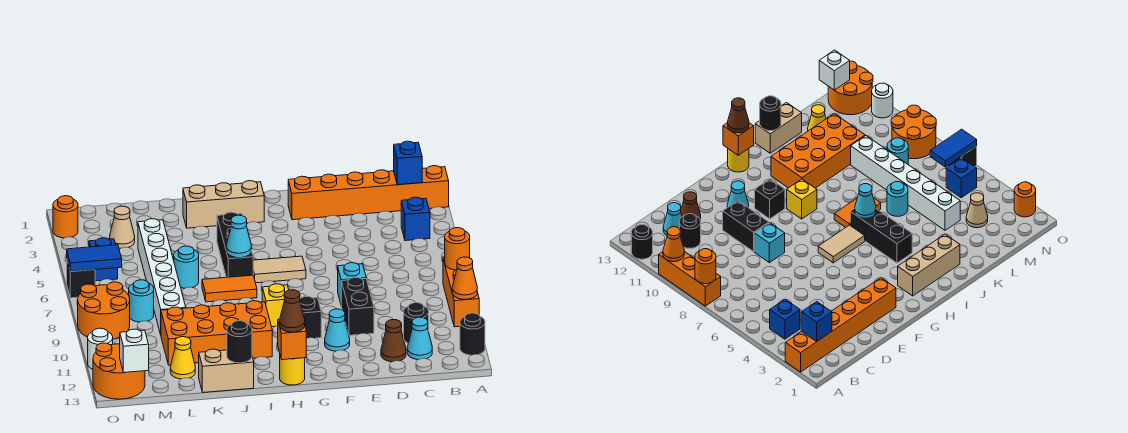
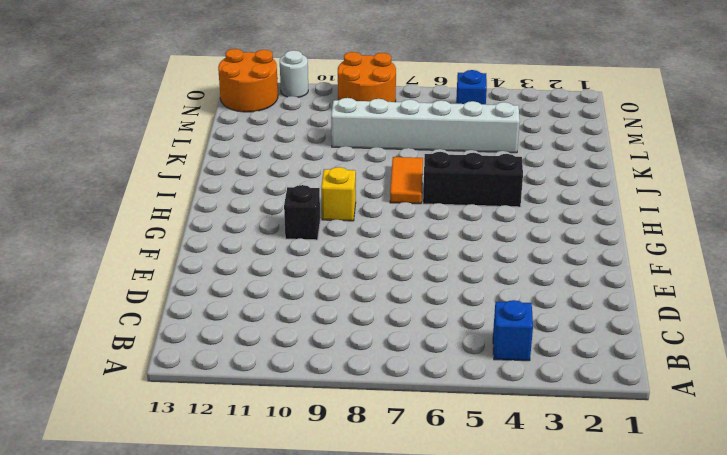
none -> orange 1x6 brick [288,166,449,220]
none -> orange 1x3 brick [443,257,479,327]
none -> black 1x1 round brick [460,313,485,355]
none -> black 1x1 round brick [404,303,429,343]

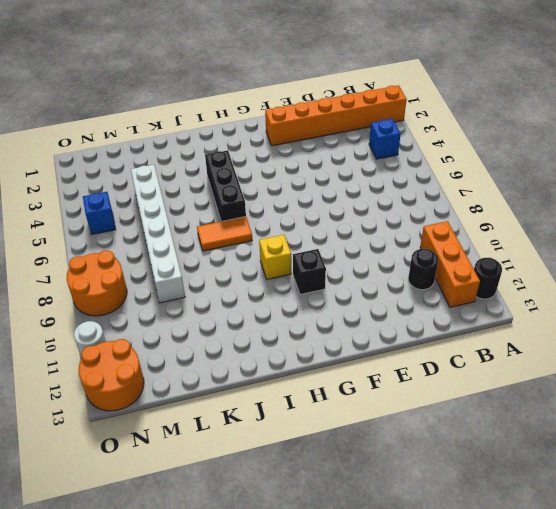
orange 1x3 brick [420,221,480,307] -> orange 1x3 brick moved to [443,257,479,327]
none -> cyan 1x1 cone [407,317,432,360]
none -> brown 1x1 cone [381,320,406,362]
none -> cyan 1x1 brick [338,263,366,303]
none -> black 1x2 brick [341,277,374,335]

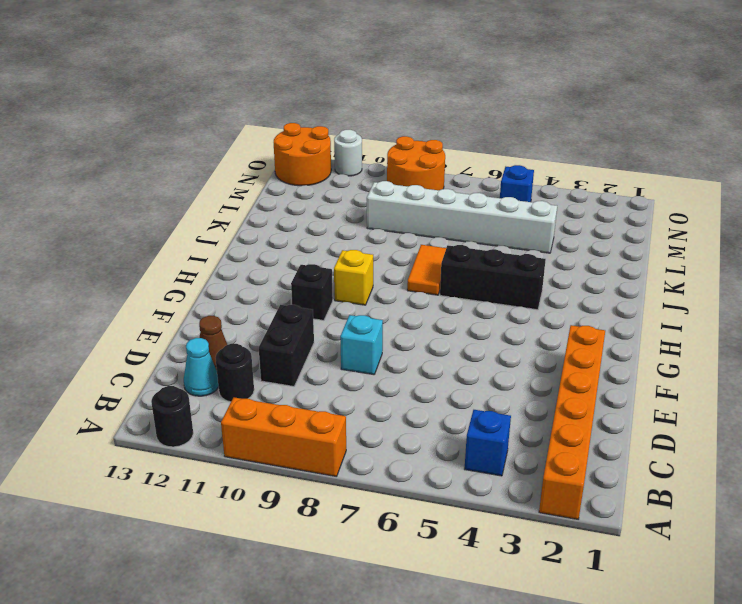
black 1x2 brick [259,305,314,386] -> black 1x2 brick turned to [341,277,374,335]
none -> cyan 1x1 cone [325,309,350,351]
none -> tan 1x2 tile [253,256,306,283]
none -> tan 1x3 brick [183,181,264,228]
none -> yellow 1x1 round brick [280,356,305,385]

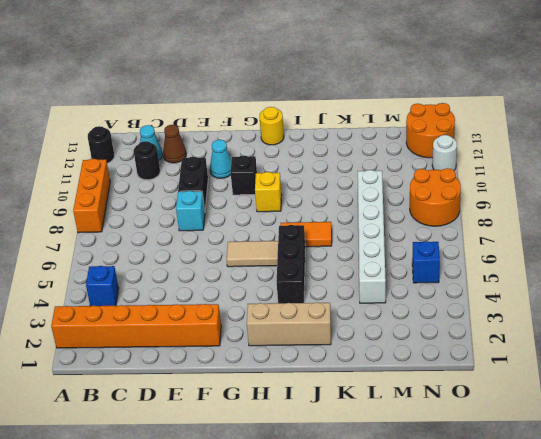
none -> orange 2x4 brick [161,301,272,365]
none -> tan 1x2 brick [199,349,254,392]
none -> cyan 1x1 round brick [174,246,199,288]
none -> yellow 1x1 cone [170,337,195,379]

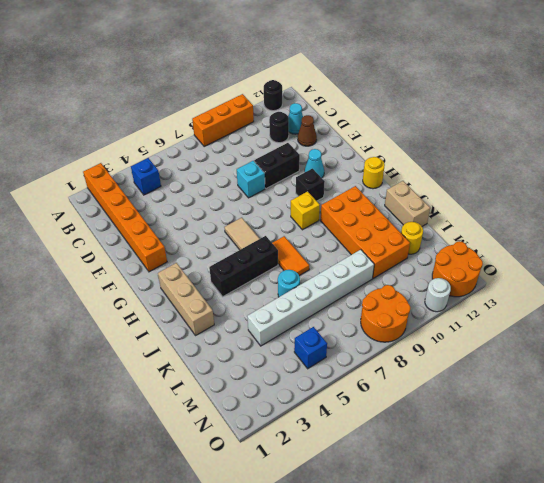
yellow 1x1 round brick [401,222,423,254] -> yellow 1x1 cone [170,337,195,379]
none -> tan 1x1 cone [110,206,135,248]
none -> cyan 1x1 round brick [129,280,154,322]
none -> orange 1x1 round brick [53,196,78,238]
none -> black 1x1 brick [67,261,95,298]

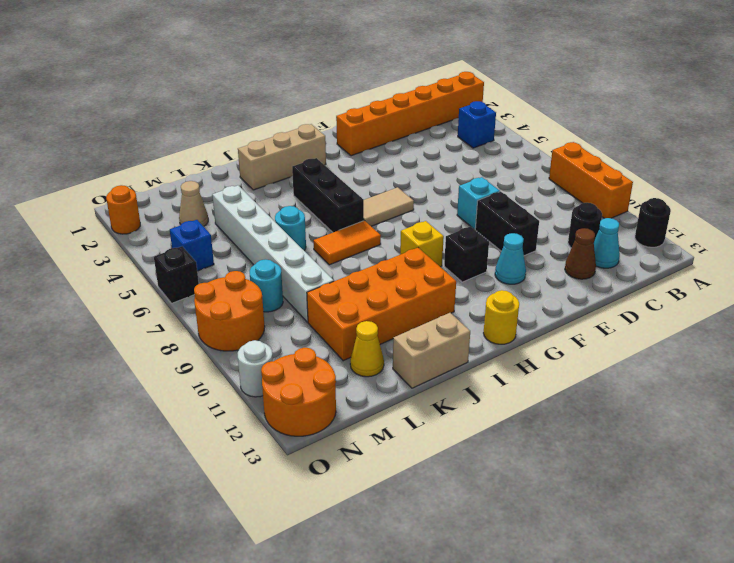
none -> orange 1x1 round brick [445,228,470,270]
none -> orange 1x1 cone [452,257,477,299]
none -> blue 1x1 brick [394,141,422,185]
none -> orange 1x1 brick [278,319,306,360]

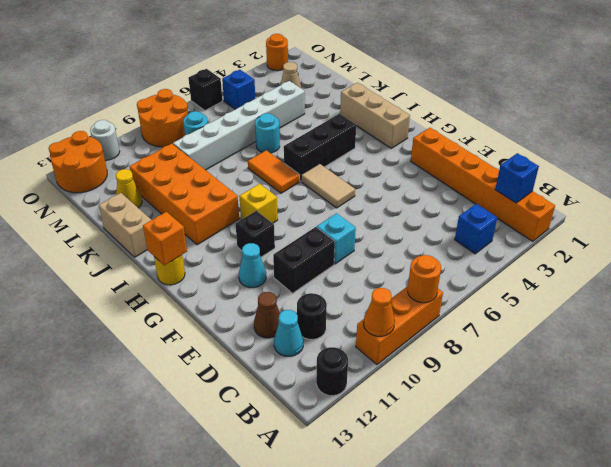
none -> cyan 1x1 cone [226,215,251,258]
none -> black 1x1 round brick [227,321,252,363]
none -> blue 1x2 tile [67,245,122,272]
none -> white 1x1 brick [120,329,149,373]

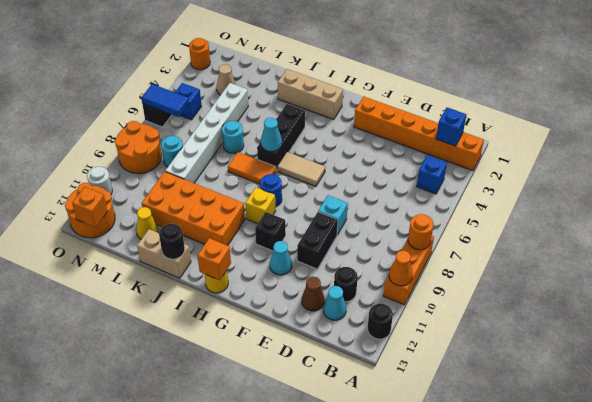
blue 1x1 round brick [260,174,282,207] -> none
orange 1x1 brick [72,187,108,227] -> white 1x1 brick [120,329,149,373]
none -> brown 1x1 cone [280,290,305,332]

